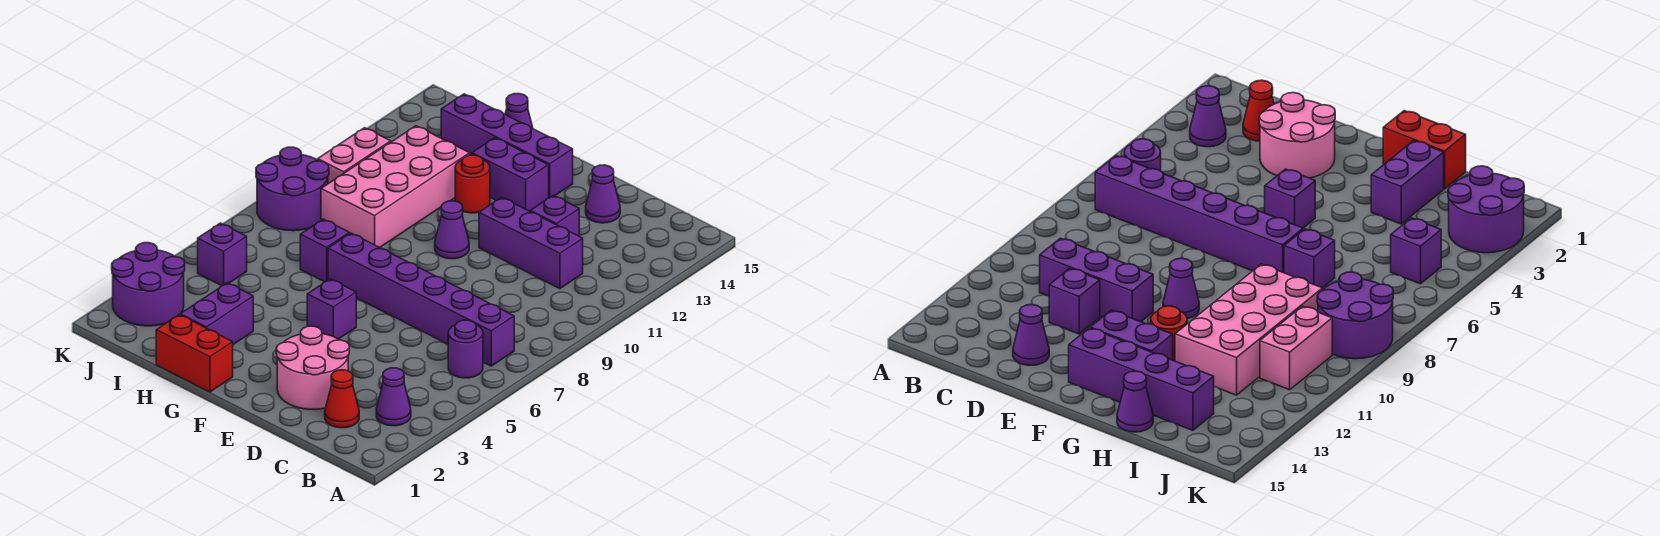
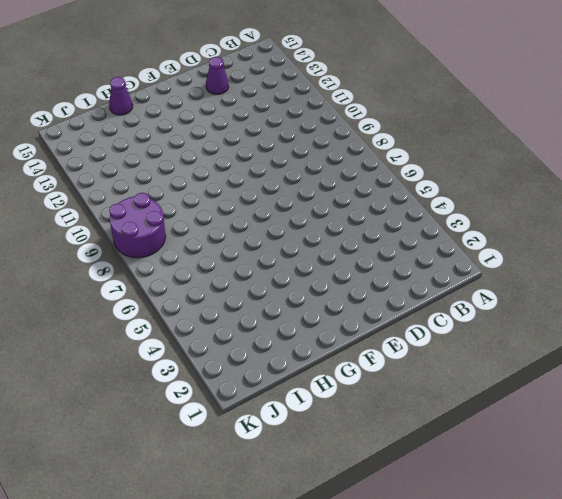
none -> purple 1x1 cone [376,368,411,426]
none -> purple 1x1 round brick [448,320,483,378]
none -> purple 1x6 brick [328,233,514,366]

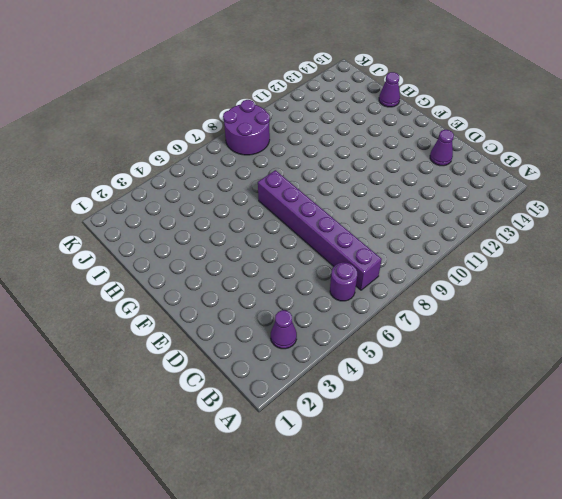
none -> red 1x1 cone [325,370,359,428]
none -> purple 1x3 brick [479,197,583,289]
none -> pink 2x2 round brick [276,326,349,409]

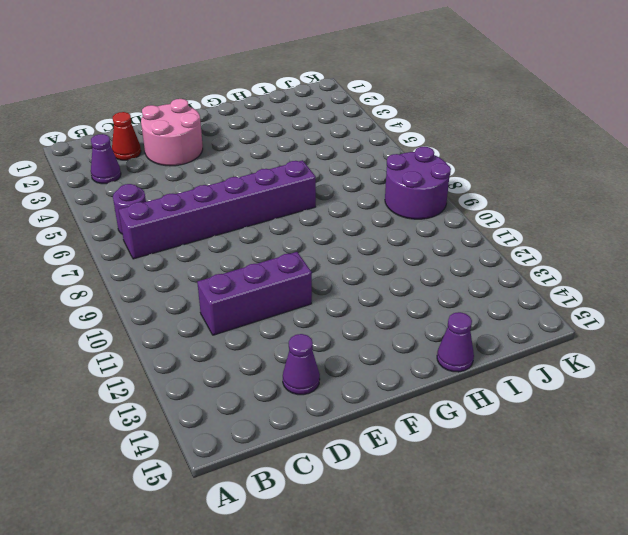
none -> purple 1x1 brick [530,195,579,236]
none -> purple 1x1 brick [307,279,356,339]
none -> purple 1x1 cone [435,201,469,259]

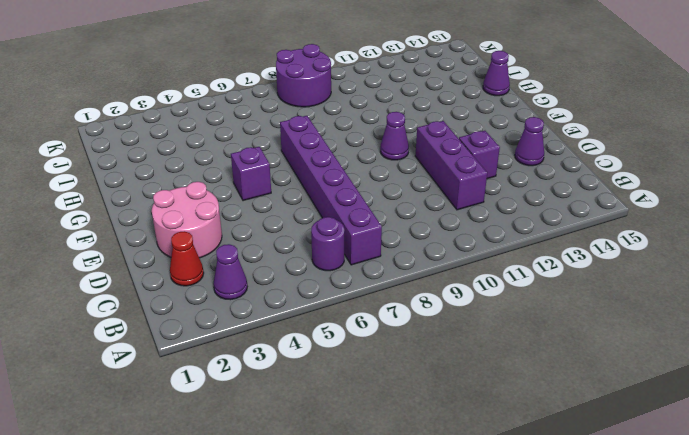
none -> purple 1x2 brick [472,138,549,211]
none -> purple 1x4 brick [441,94,573,198]
none -> red 1x2 brick [156,315,233,392]

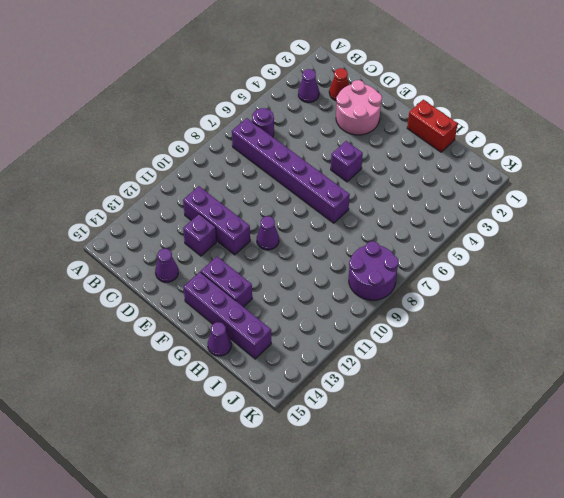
none -> red 1x1 round brick [455,155,490,213]
none -> purple 1x2 brick [180,283,253,344]
none -> purple 1x1 brick [300,219,349,282]

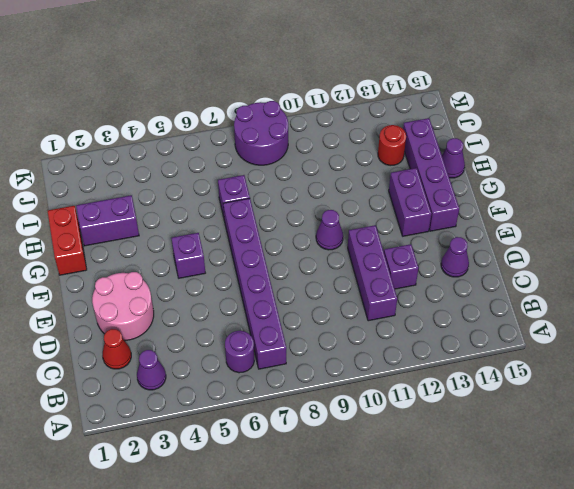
red 1x1 round brick [378,125,406,166] -> red 1x1 round brick moved to [455,155,490,213]
none -> pink 2x4 brick [321,126,470,248]
none -> purple 2x2 round brick [112,243,185,326]
none -> purple 1x1 brick [198,223,247,286]

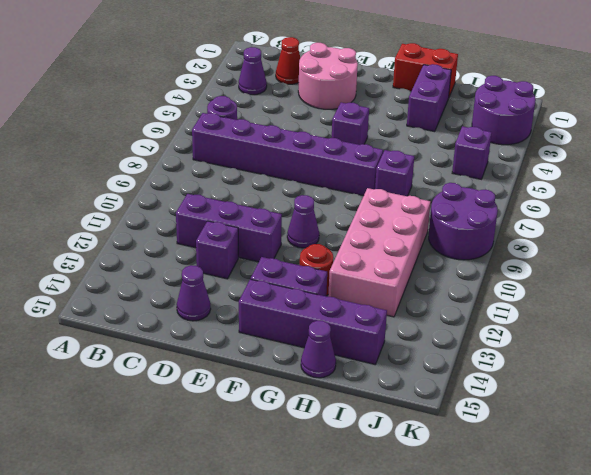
none -> pink 1x2 brick [318,128,391,184]

